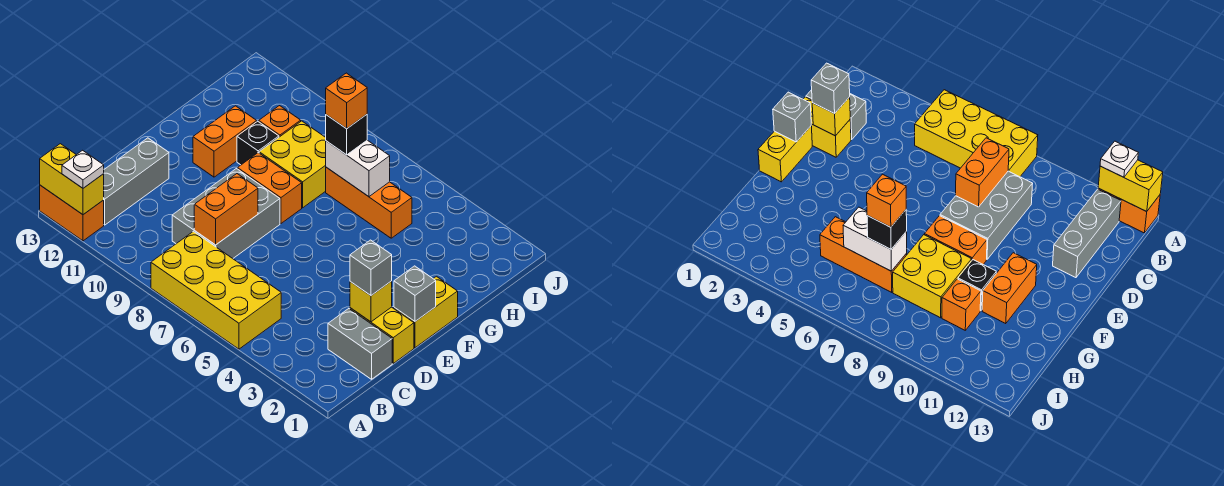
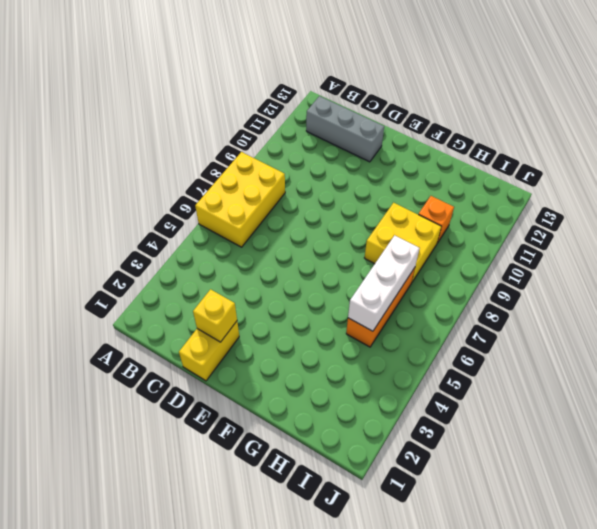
yellow 2x3 brick [195,152,285,247] -> yellow 2x4 brick [151,231,281,349]
white 1x3 brick [348,235,419,331] -> white 1x2 brick [326,140,390,197]
none -> orange 1x2 brick [40,185,104,241]
none -> grey 1x2 brick [328,309,392,379]
none -> grey 2x3 brick [172,169,280,258]

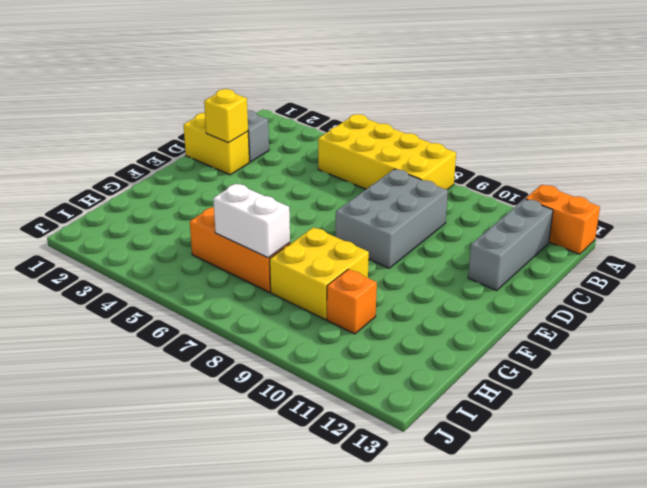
none -> yellow 1x2 brick [394,276,458,348]
none -> orange 1x2 brick [237,153,302,224]
none -> orange 1x2 brick [193,106,257,177]

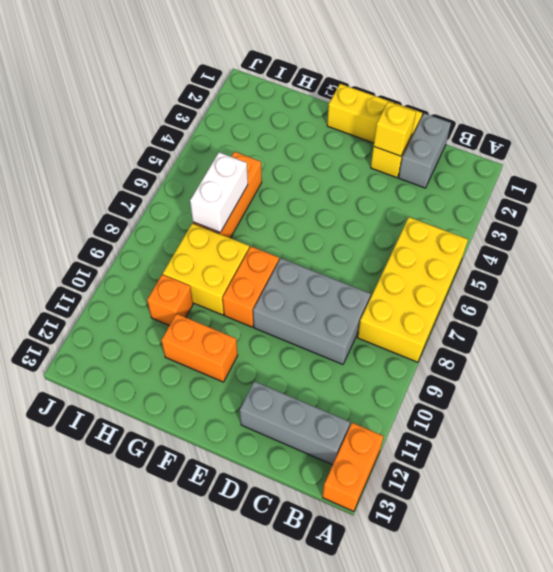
none -> black 1x1 brick [237,121,279,165]
none -> yellow 1x2 brick [40,144,104,215]
none -> orange 1x2 brick [194,174,258,245]

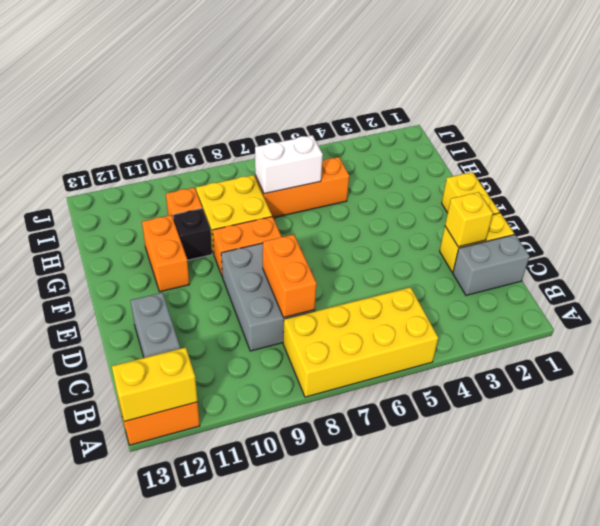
none -> grey 1x1 brick [394,266,436,321]
none -> white 1x1 plate [62,150,104,188]
none -> grey 1x1 brick [350,240,392,296]

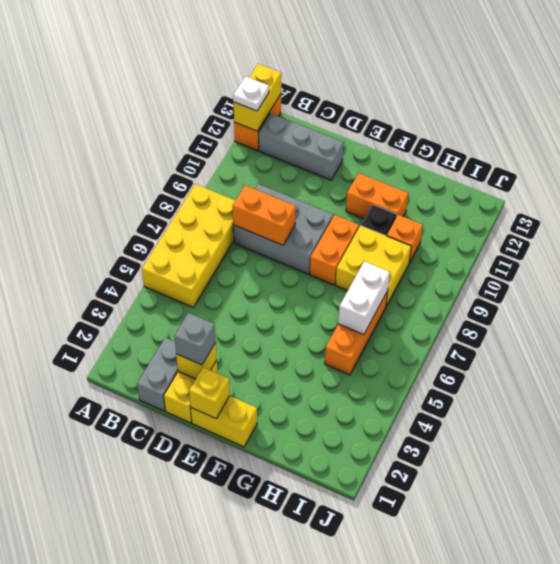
yellow 1x1 brick [189,367,230,419] -> grey 1x1 brick [394,266,436,321]
none -> black 1x1 brick [326,115,367,155]
none -> orange 1x1 brick [326,73,367,129]

